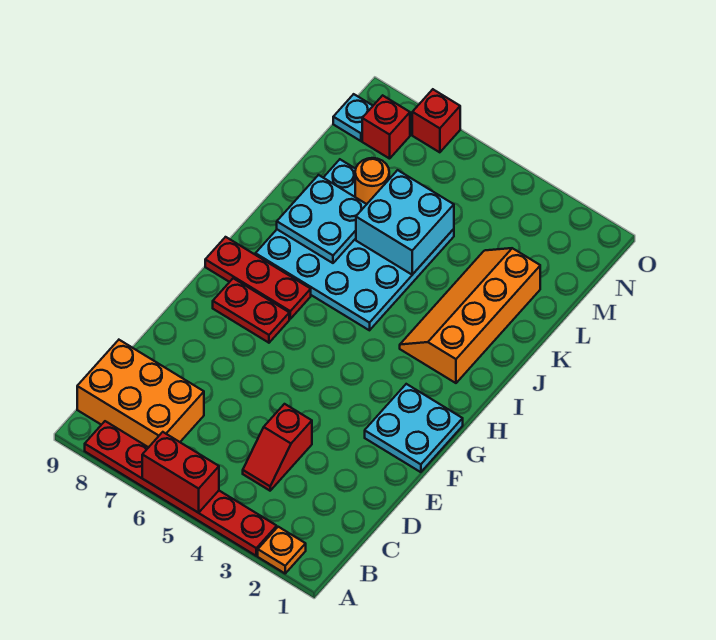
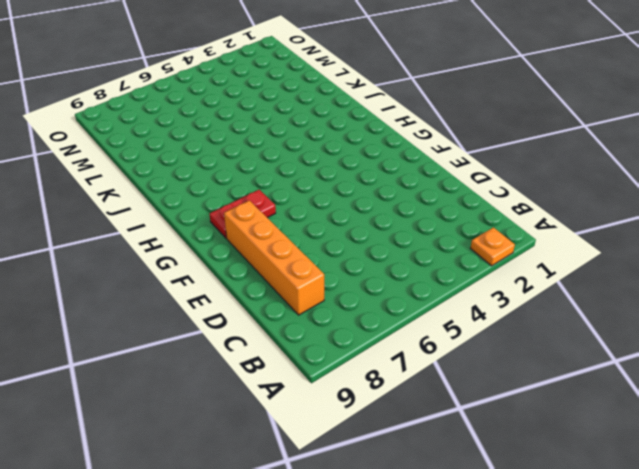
orange 1x4 brick [224,200,324,315] -> orange 2x3 brick [77,340,204,447]
none -> red 1x6 plate [85,421,277,556]
none -> red 1x2 slope [243,404,312,491]
none -> cyan 2x2 plate [365,384,463,472]

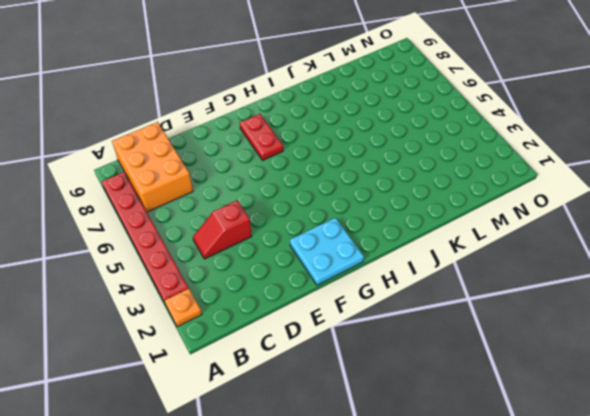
none -> red 1x3 plate [205,237,311,319]
none -> orange 2x4 slope [400,248,540,383]
none -> cyan 4x4 plate [255,160,454,330]

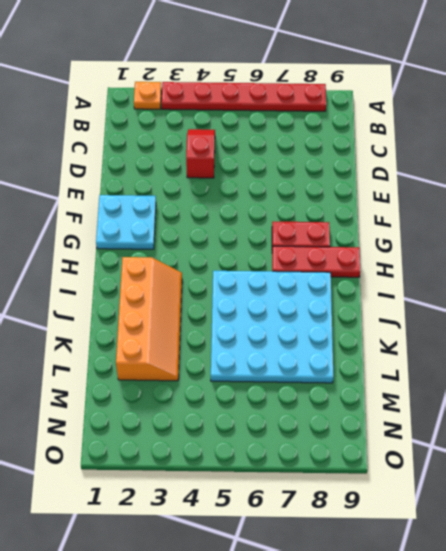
none -> orange 2x3 brick [77,340,204,447]
none -> red 1x1 brick [362,95,410,159]
none -> cyan 1x1 plate [333,94,373,141]

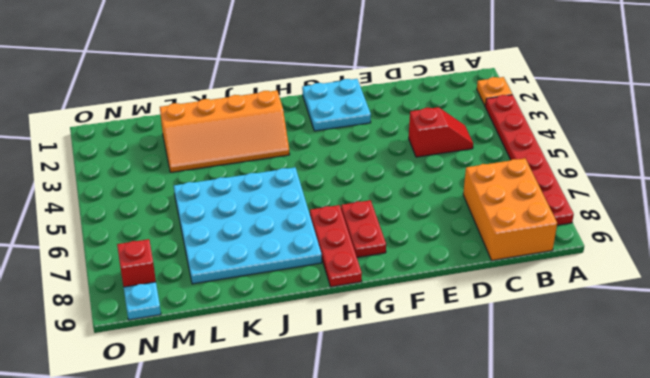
none -> red 1x1 brick [412,89,460,152]
none -> red 1x2 brick [142,432,219,513]
none -> cyan 2x2 plate [277,175,367,263]

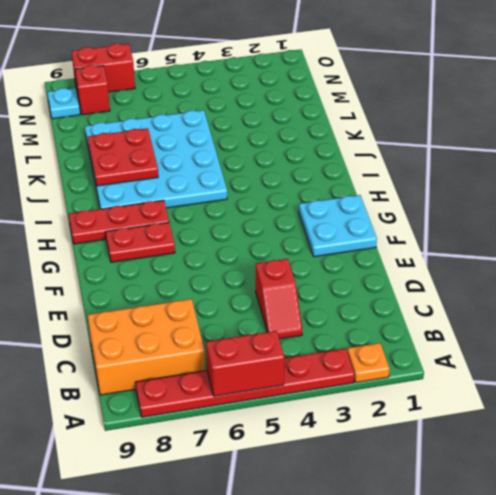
red 2x2 plate [88,128,158,186] -> cyan 2x2 plate [277,175,367,263]
red 1x2 brick [72,44,135,94] -> red 1x1 brick [412,89,460,152]
none -> orange 2x4 slope [400,248,540,383]
none -> cyan 2x2 brick [356,170,454,275]
none -> orange 1x1 round brick [355,158,389,204]

